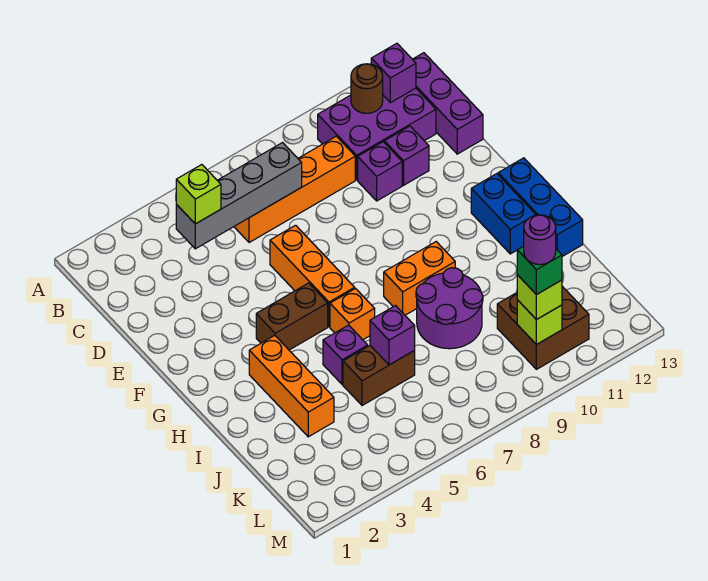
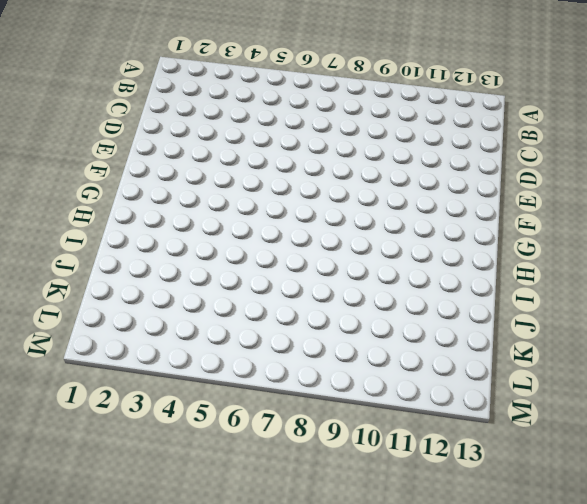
none -> purple 2x3 brick [318,88,436,180]
none -> purple 1x3 brick [413,53,483,154]
none -> orange 1x4 brick [234,136,355,243]

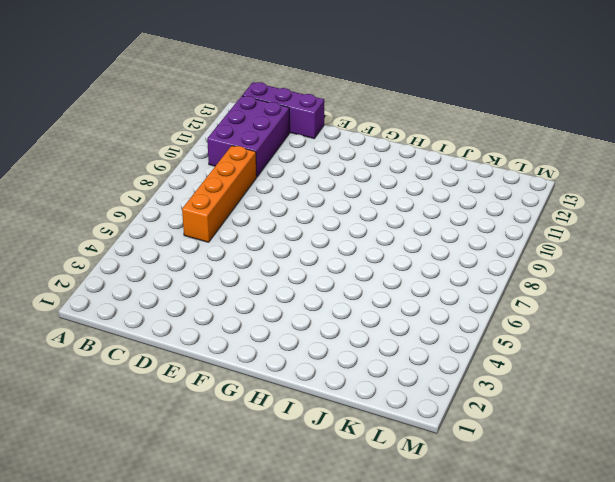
none -> purple 1x1 brick [358,142,402,201]
none -> purple 1x1 brick [384,126,429,185]
none -> orange 1x3 brick [270,225,355,327]

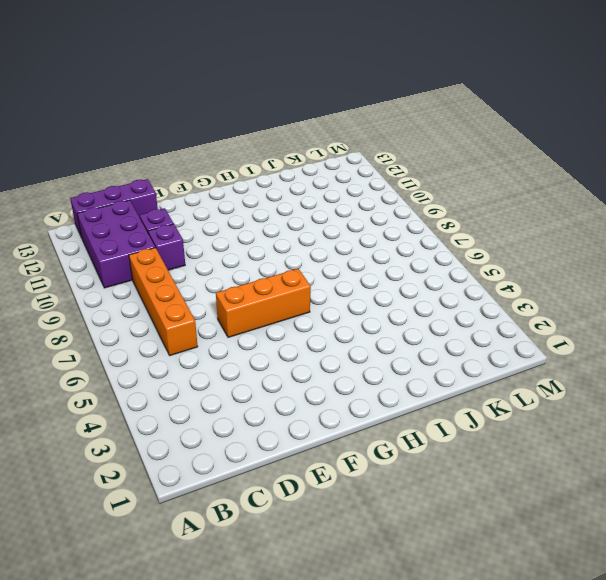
none -> brown 1x2 brick [256,283,328,350]
none -> blue 1x2 brick [471,174,536,254]
none -> blue 1x3 brick [498,158,583,256]

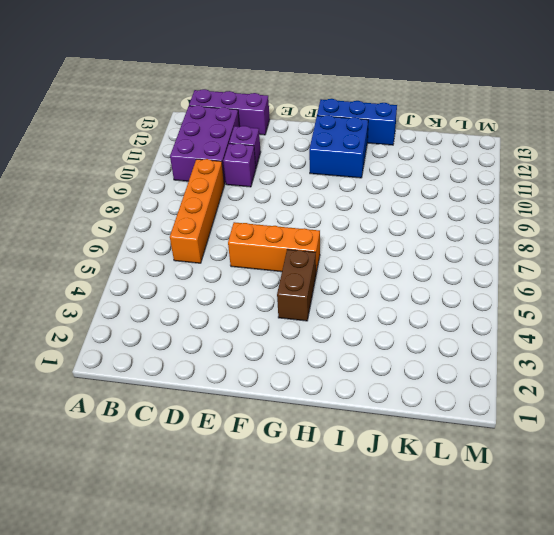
blue 2x2 brick [309,115,368,178] -> blue 1x2 brick [471,174,536,254]
none -> orange 1x3 brick [249,335,334,437]
none -> orange 1x1 brick [330,289,375,340]
none -> orange 1x2 brick [384,242,455,315]

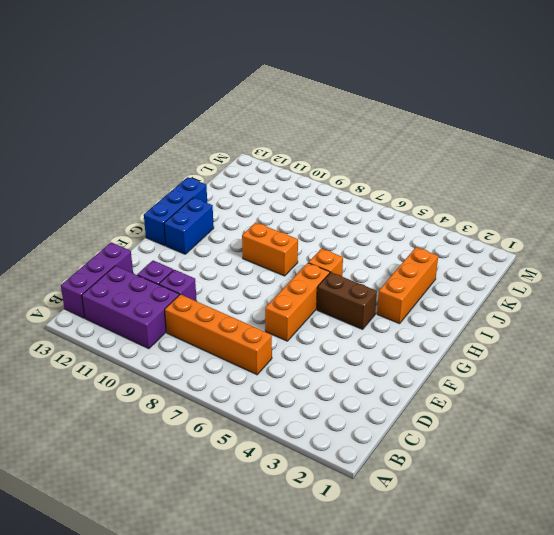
none -> purple 1x1 brick [323,325,368,384]
none -> purple 2x2 round brick [416,268,483,349]
none -> brown 1x2 brick [343,346,415,405]

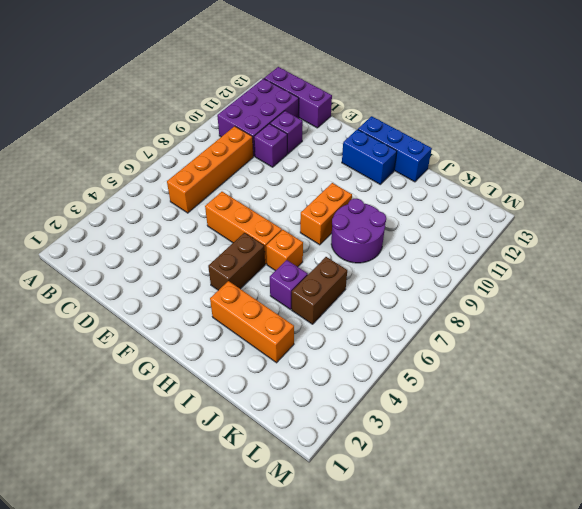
none -> brown 2x2 brick [497,286,589,369]
none -> brown 1x1 round brick [351,64,383,113]
none -> purple 1x1 brick [371,43,416,103]

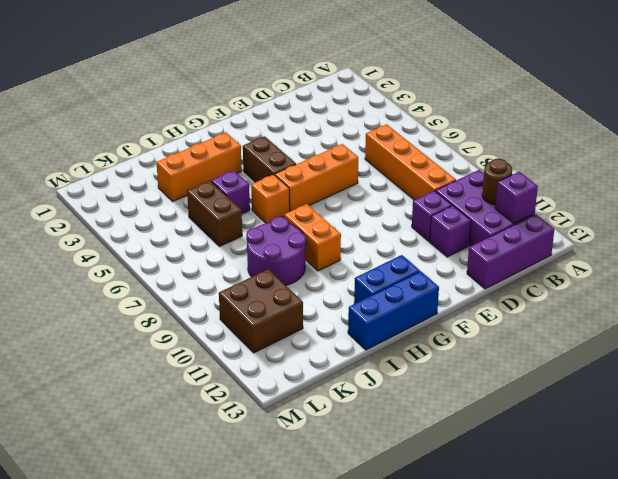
none -> grey 1x4 brick [176,143,302,249]
none -> purple 1x1 brick [370,306,415,365]
none -> lime 1x1 brick [517,300,562,345]

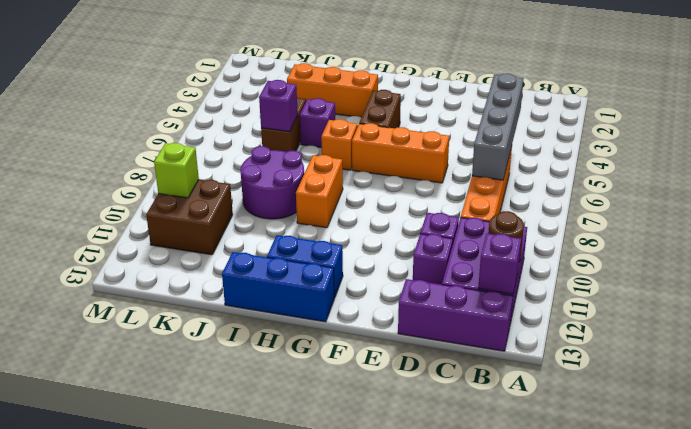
none -> lime 1x1 brick [176,165,221,224]
none -> lime 1x1 brick [517,275,562,320]
none -> green 1x1 brick [517,246,562,295]

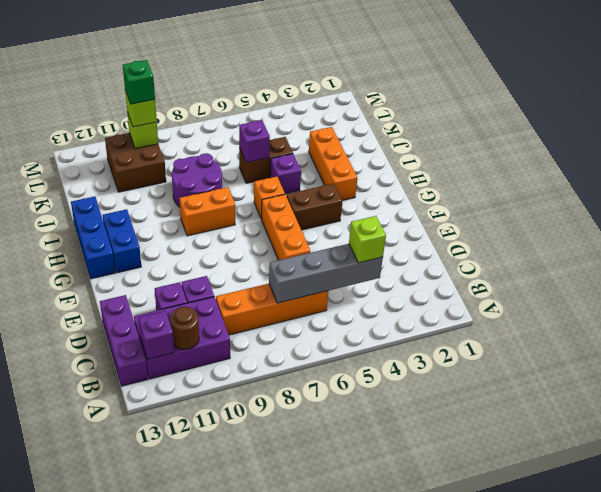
none -> purple 1x1 round brick [524,215,556,265]

